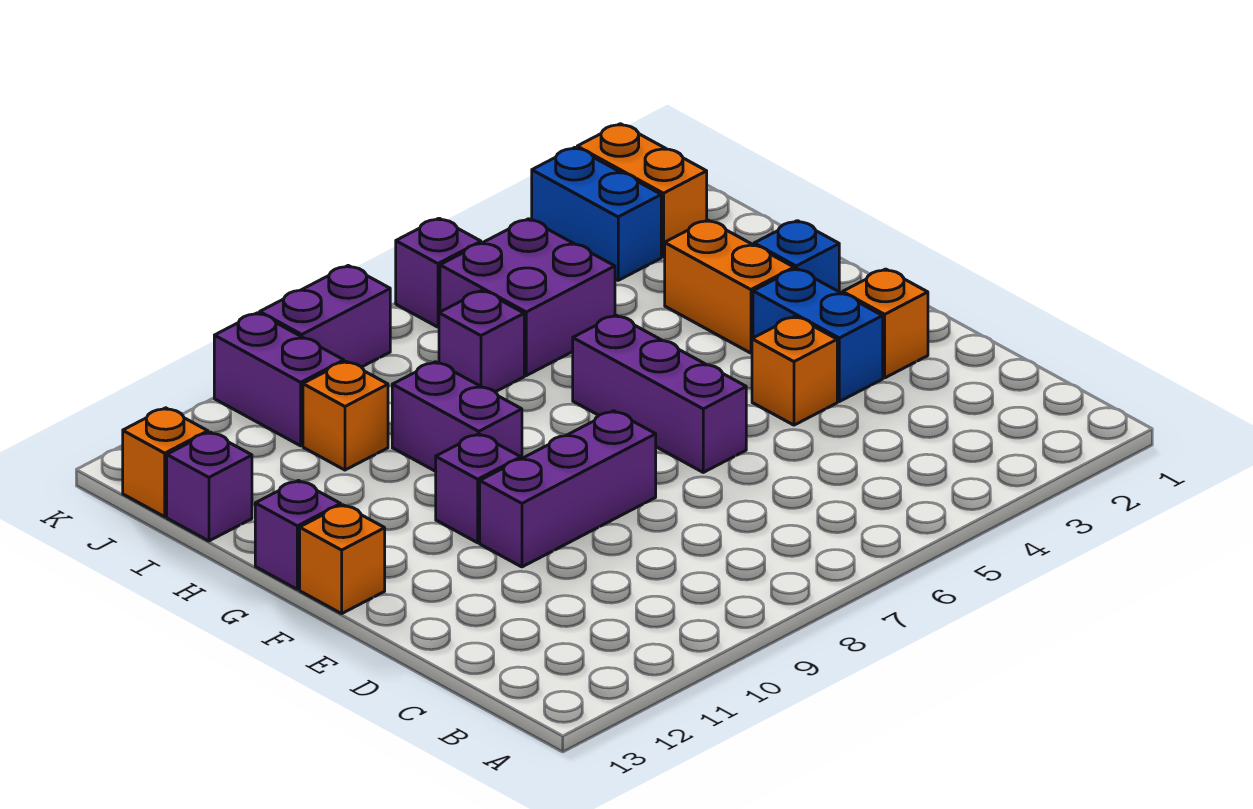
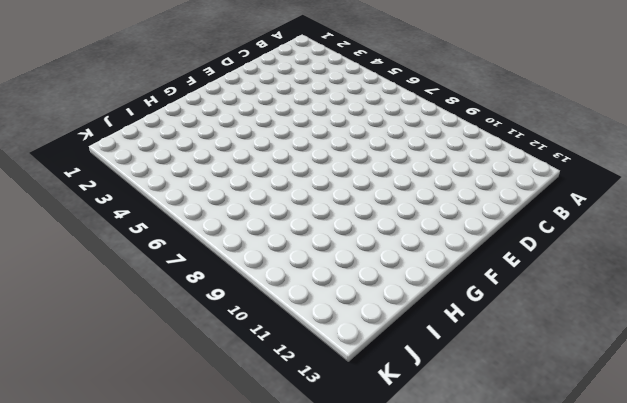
none -> orange 1x1 brick [842,269,928,378]
none -> blue 1x2 brick [753,269,883,402]
none -> orange 1x1 brick [752,316,837,425]

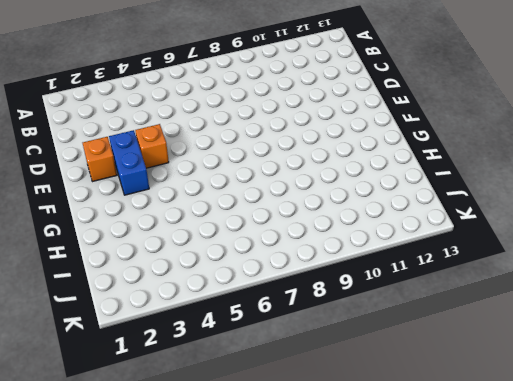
none -> purple 1x3 brick [573,315,746,472]
none -> purple 1x3 brick [480,411,656,567]
none -> purple 1x1 brick [436,434,521,543]

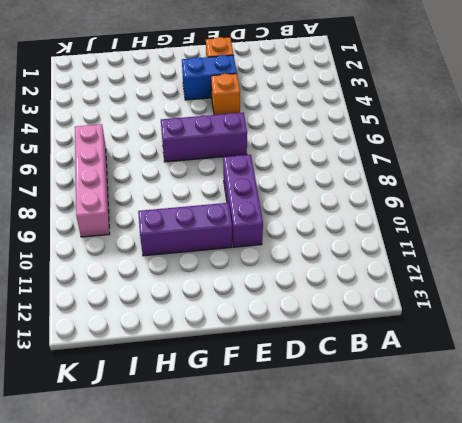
purple 1x3 brick [138,203,232,256] -> purple 1x1 brick [436,434,521,543]
pink 1x4 brick [75,124,110,237] -> purple 2x2 brick [440,219,615,376]
none -> orange 1x1 brick [300,505,385,614]
none -> blue 1x1 brick [754,221,839,292]
none -> orange 1x2 brick [665,220,794,353]

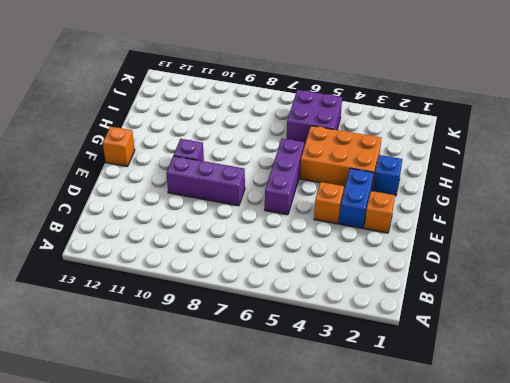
orange 2x3 brick [300,126,382,187] -> orange 1x2 brick [665,220,794,353]
none -> purple 1x2 brick [392,362,522,471]
none -> purple 1x1 brick [255,481,341,589]
none -> purple 1x1 brick [439,290,524,392]

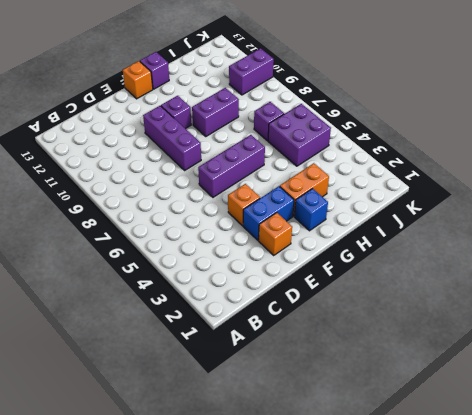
none -> orange 1x1 brick [303,361,388,470]
none -> purple 1x1 brick [167,432,252,541]
none -> orange 1x2 brick [577,124,707,257]

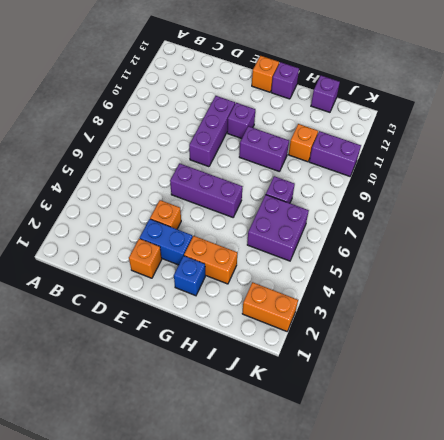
none -> blue 1x2 brick [532,147,661,280]
none -> orange 1x1 brick [123,408,208,517]
none -> purple 1x1 brick [396,218,481,327]

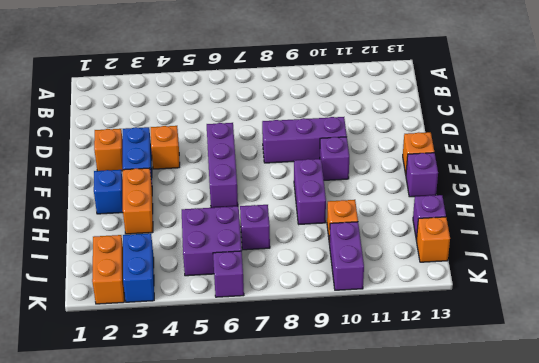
none -> purple 1x2 brick [260,266,390,367]

